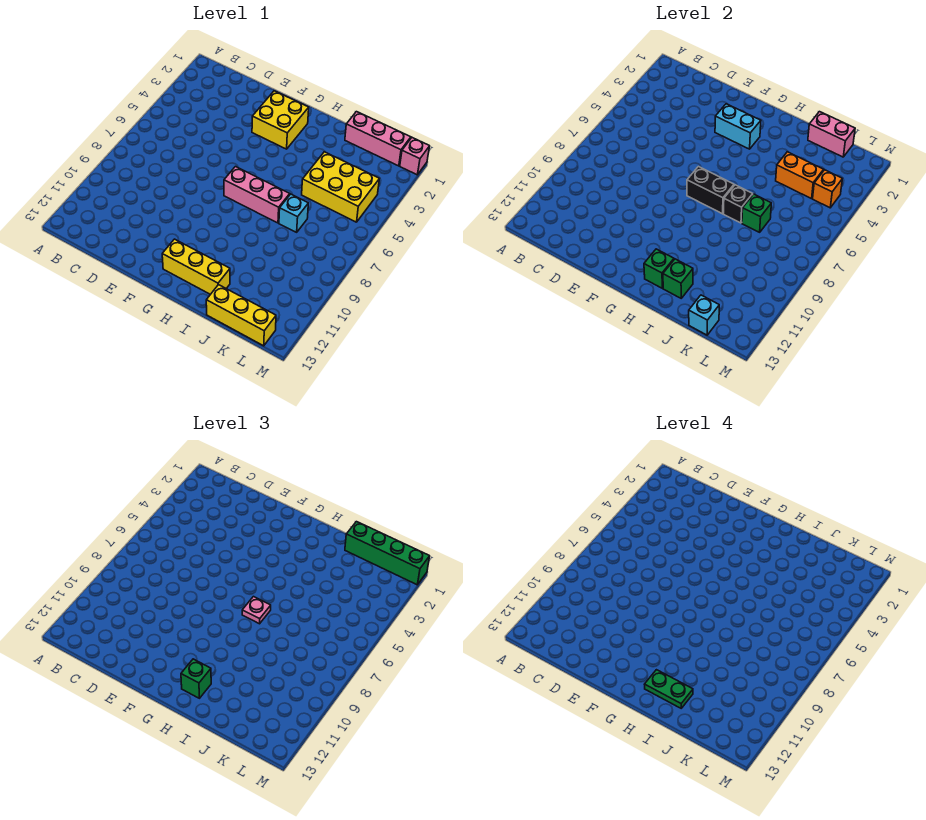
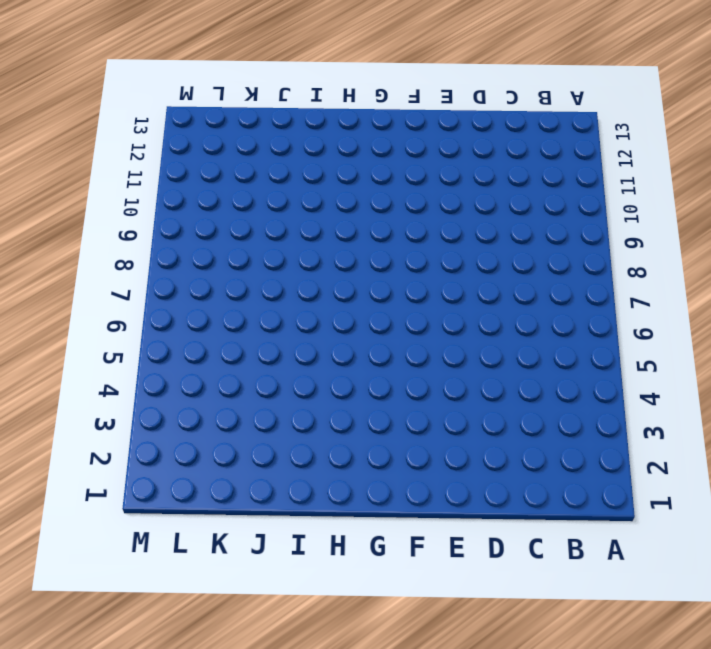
none -> yellow 2x2 brick [252,91,309,149]
none -> pink 1x3 brick [224,167,290,223]
none -> yellow 1x3 brick [162,239,230,294]

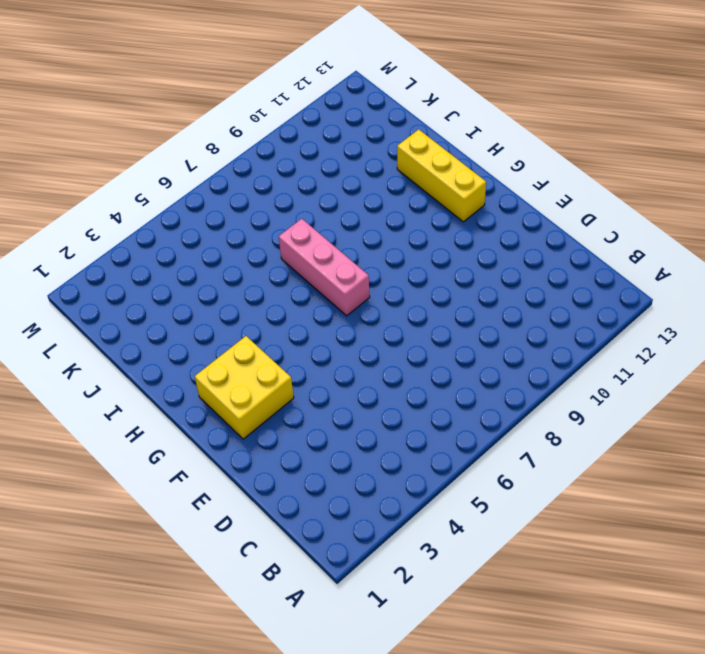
none -> pink 1x3 brick [345,112,411,166]
none -> yellow 2x3 brick [302,152,379,222]
none -> cyan 1x1 brick [279,194,308,232]

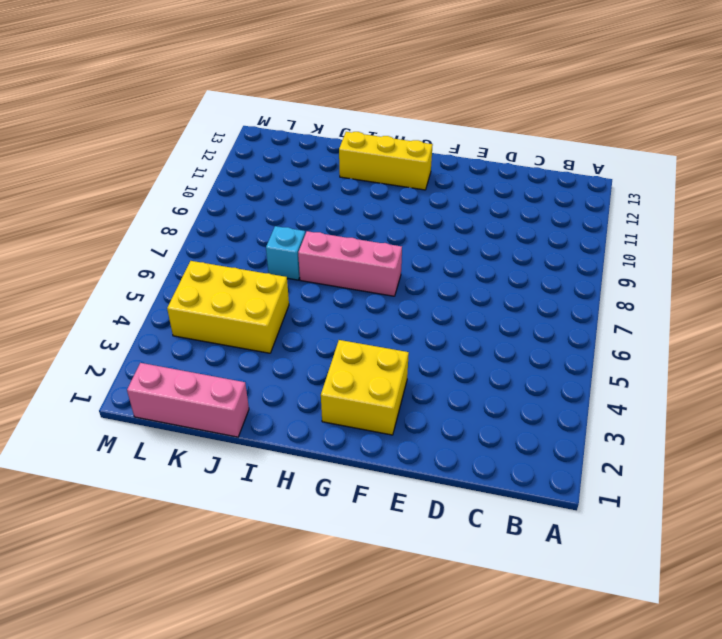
none -> yellow 1x3 brick [206,285,276,346]
none -> pink 1x1 brick [400,138,430,175]
none -> cyan 1x2 brick [715,104,761,149]

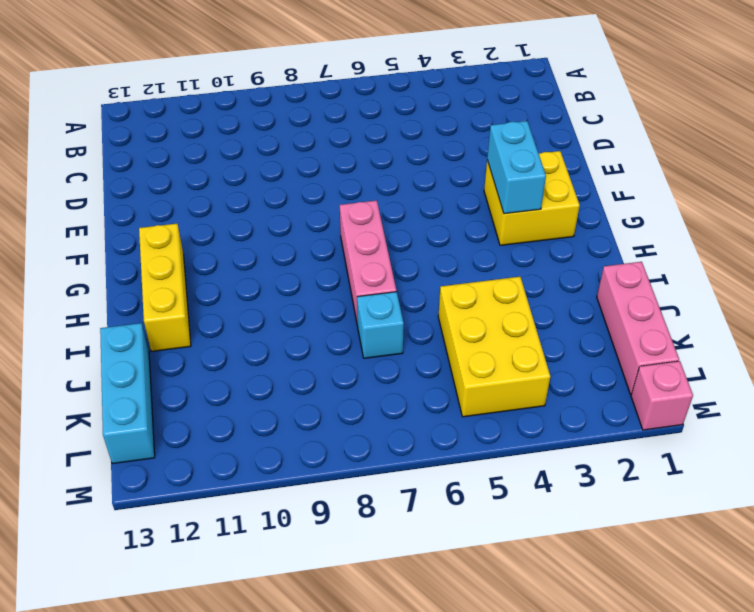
cyan 1x3 brick [100,323,155,464] -> yellow 1x3 brick [206,285,276,346]
none -> black 1x2 brick [687,167,734,214]
none -> green 1x1 brick [644,249,674,288]
none -> black 1x1 brick [724,185,753,223]

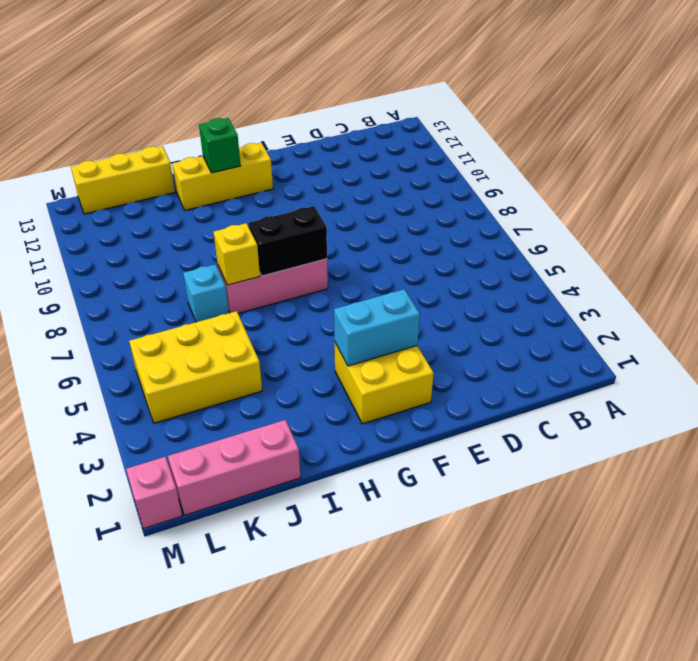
yellow 1x1 brick [213,223,260,285] -> black 1x1 brick [724,185,753,223]
none -> green 1x1 brick [663,259,693,298]
none -> pink 1x2 brick [808,112,855,157]
none -> orange 1x2 brick [776,152,823,199]

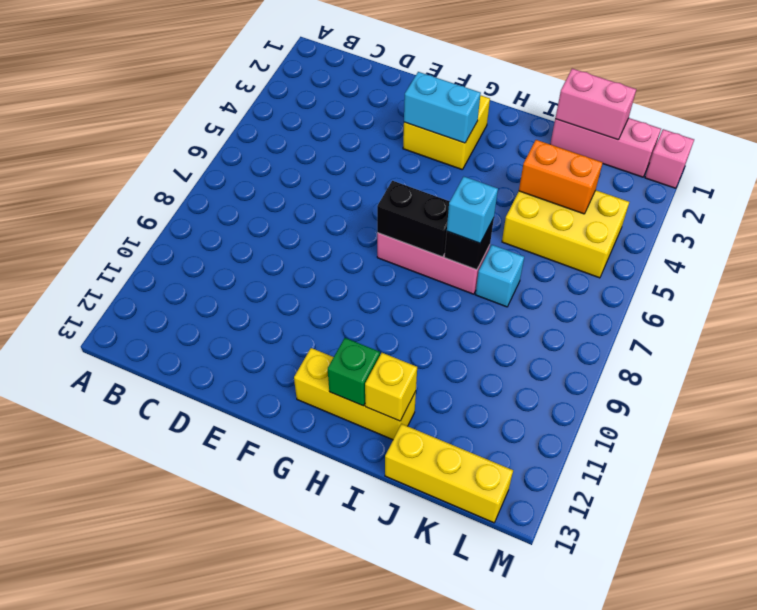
cyan 1x1 brick [447,177,498,243] -> cyan 1x1 brick moved to [689,295,719,335]
yellow 1x1 brick [365,353,417,421] -> green 1x1 brick [663,259,693,298]
none -> green 1x1 brick [742,194,771,232]
none -> orange 1x1 brick [813,170,842,208]
none -> pink 1x1 plate [242,597,271,624]

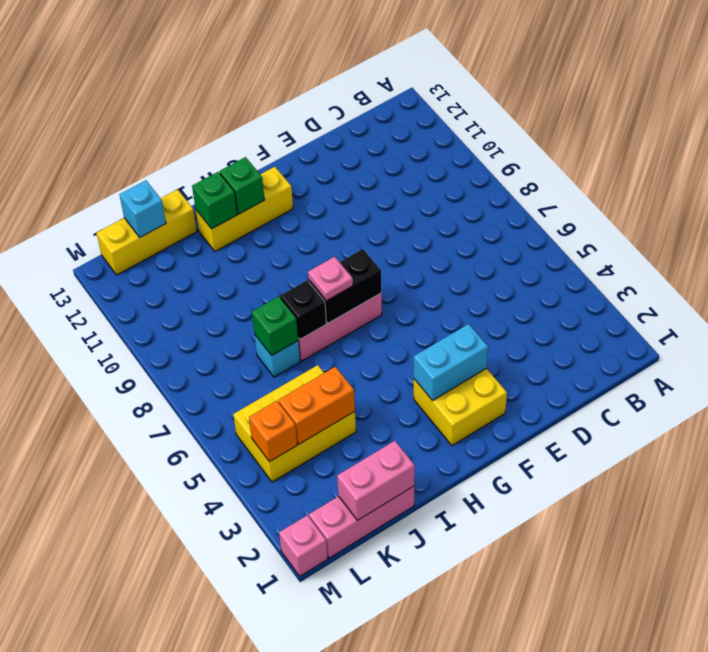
none -> green 1x1 brick [181,659,211,698]
none -> green 1x4 brick [345,522,430,585]
none -> green 1x2 plate [644,670,693,708]

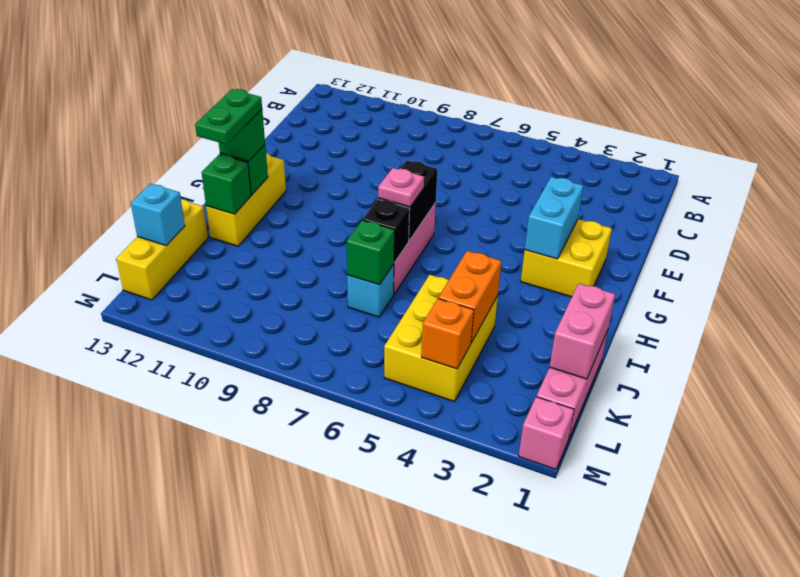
none -> green 1x4 brick [345,522,430,585]

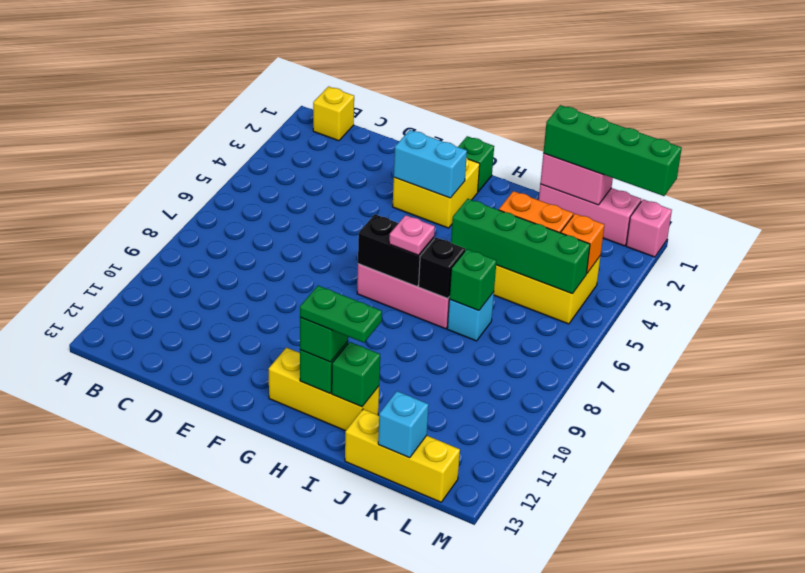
yellow 1x1 brick [313,87,354,141] -> none
green 1x1 brick [458,136,494,192] -> none
green 1x4 brick [451,199,590,294] -> none

